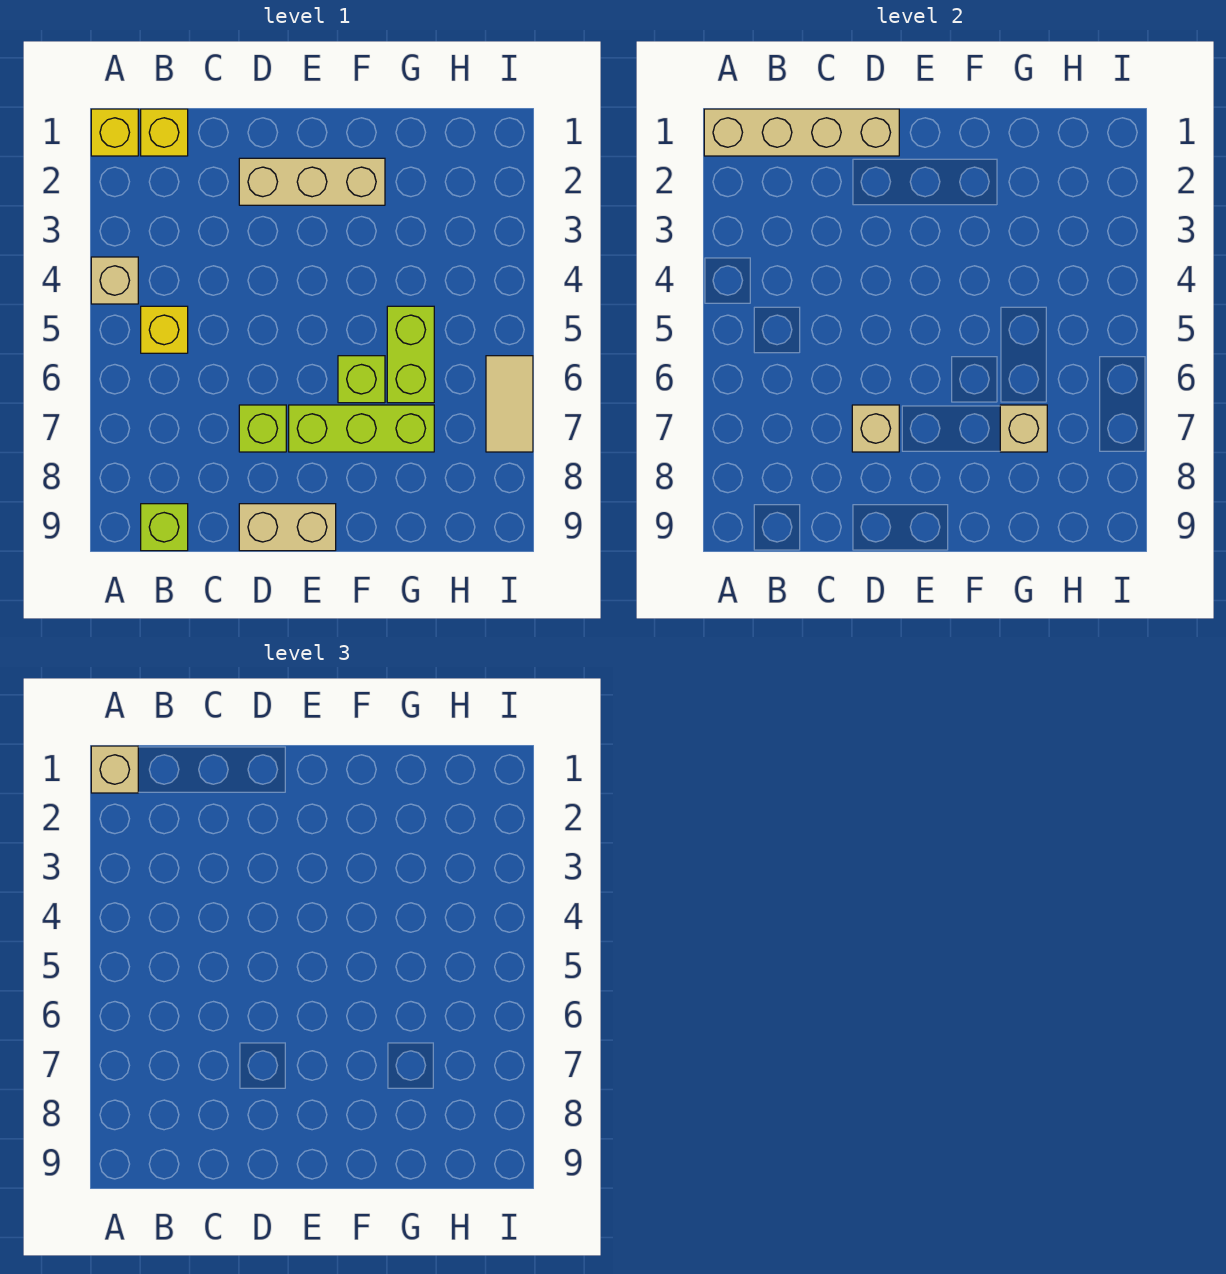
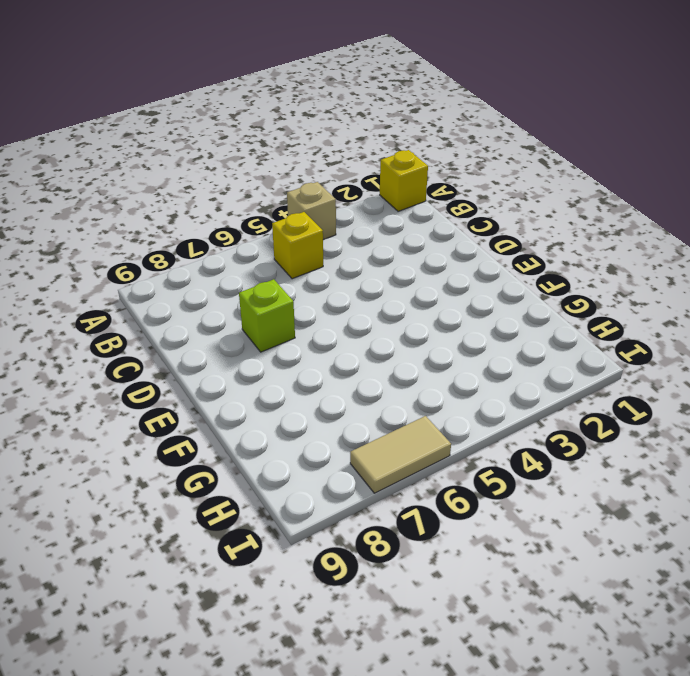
none -> yellow 1x1 brick [141,109,188,156]
none -> lime 1x1 brick [141,504,188,551]
none -> tan 1x3 brick [239,158,385,205]

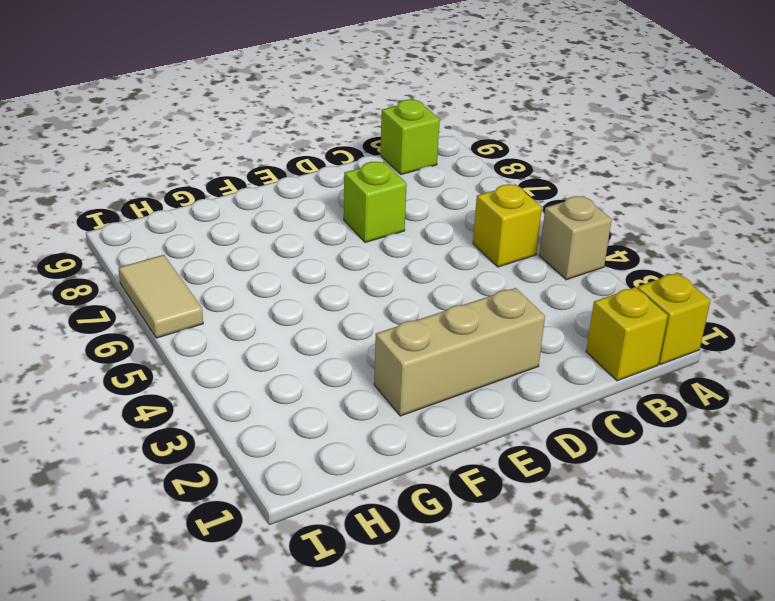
none -> tan 1x2 brick [239,504,336,551]
none -> lime 1x3 brick [289,405,434,452]
none -> lime 1x1 brick [338,356,385,403]

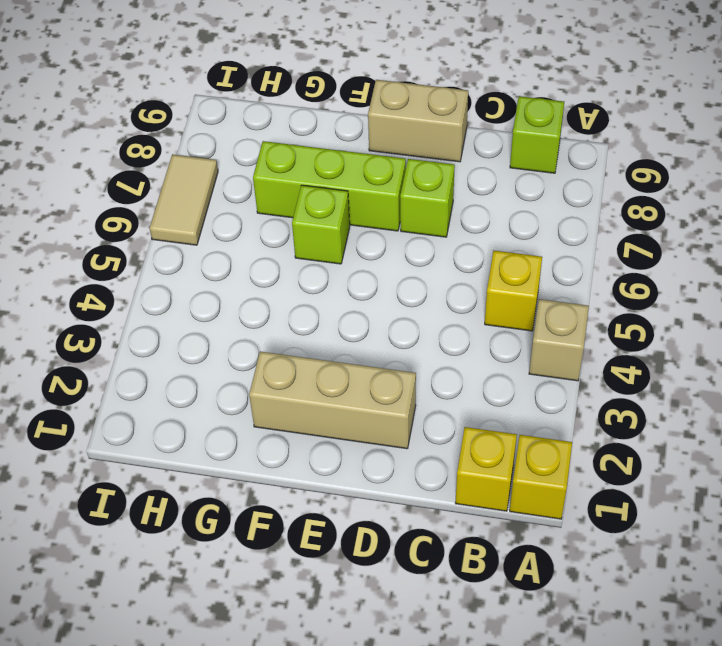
none -> lime 1x2 brick [387,306,434,403]
none -> tan 1x4 brick [704,109,899,156]
none -> tan 1x1 brick [852,405,899,452]

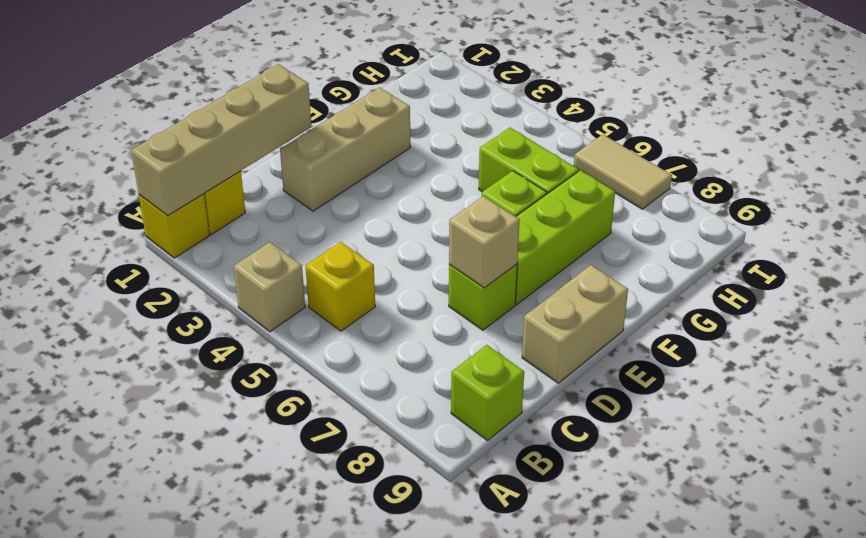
none -> tan 1x1 brick [1000,405,1047,452]
none -> tan 1x1 brick [91,746,138,793]

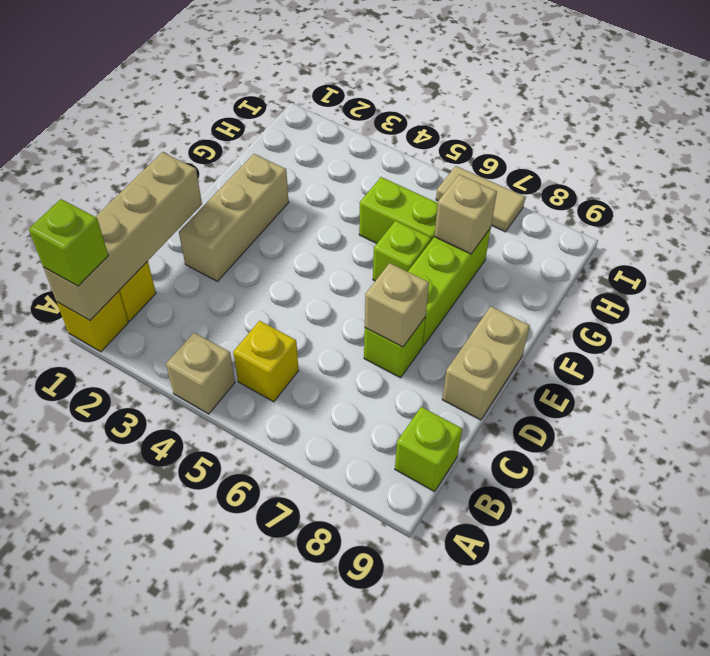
lime 1x1 brick [29,199,108,286] -> tan 1x1 brick [91,746,138,793]

